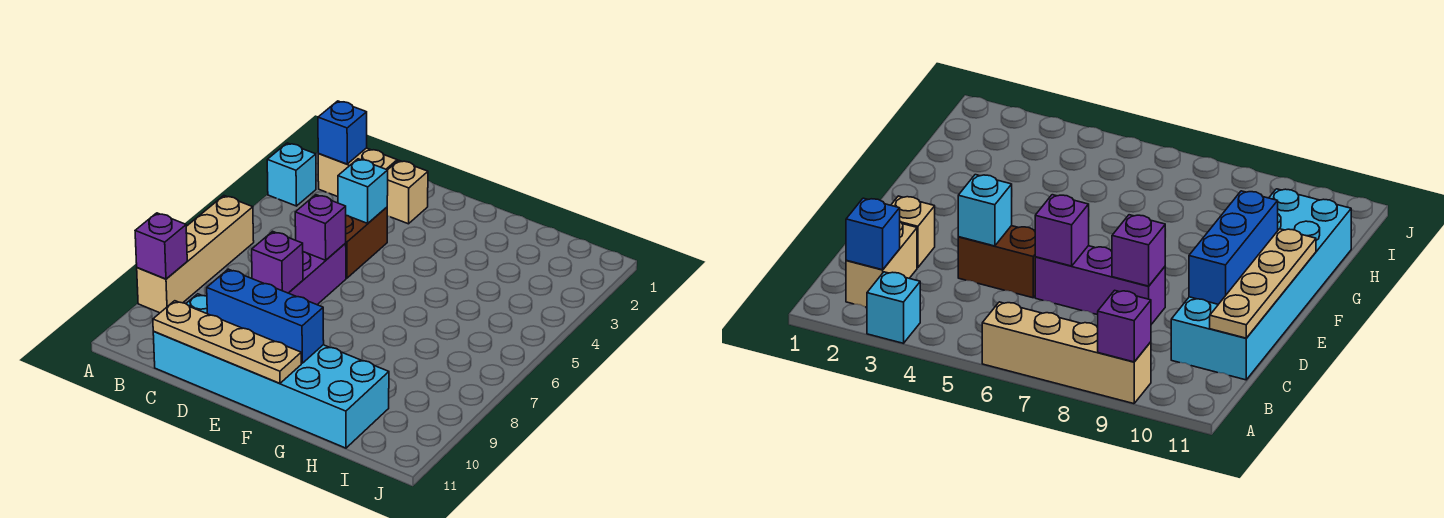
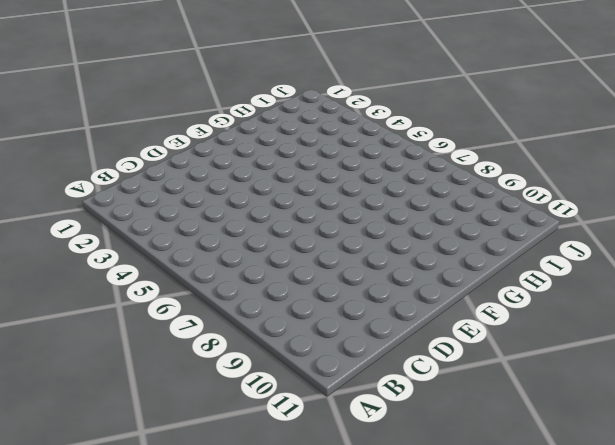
none -> cyan 1x1 brick [267,143,316,206]
none -> tan 1x4 brick [137,196,254,313]
none -> tan 1x2 brick [318,148,397,197]

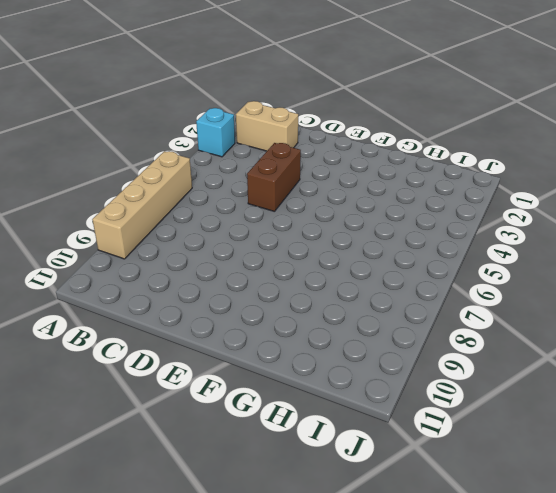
none -> cyan 2x6 brick [153,294,389,448]
none -> tan 1x1 brick [387,160,428,224]
none -> purple 1x3 brick [289,243,346,305]

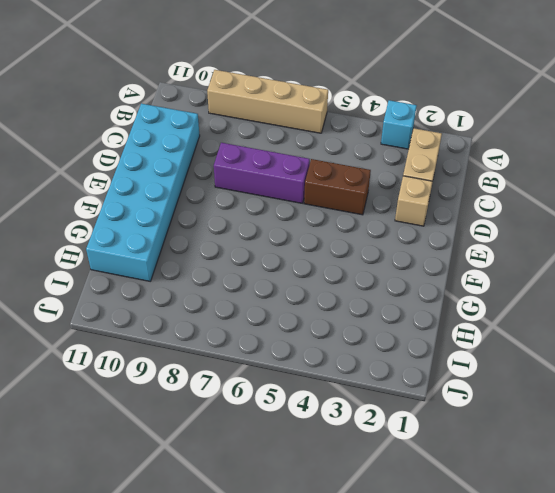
none -> purple 1x1 brick [135,213,187,279]
none -> blue 1x1 brick [318,101,367,164]
none -> tan 1x4 plate [153,301,301,383]

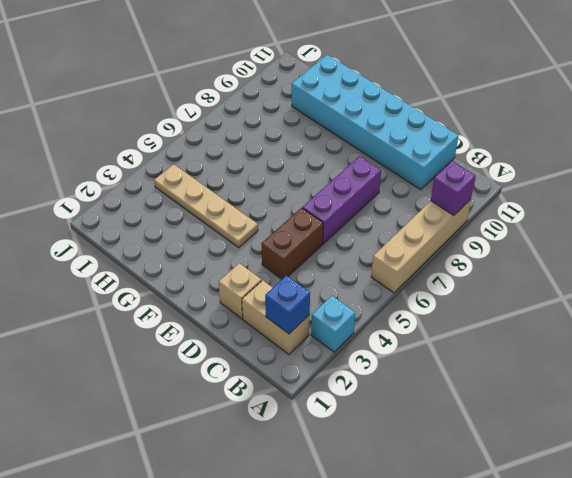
tan 1x4 plate [154,164,258,248] -> tan 1x4 plate moved to [153,301,301,383]
none -> cyan 1x1 brick [338,159,388,223]
none -> purple 1x1 brick [295,195,346,260]
none -> purple 1x1 brick [252,231,303,293]

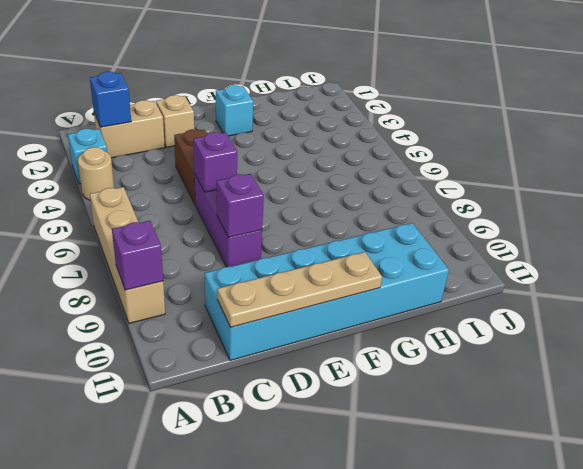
tan 1x1 round brick [78,147,114,200] -> none
cyan 1x1 brick [216,85,253,136] -> cyan 1x1 brick moved to [338,159,388,223]
none -> blue 1x3 brick [207,269,324,363]

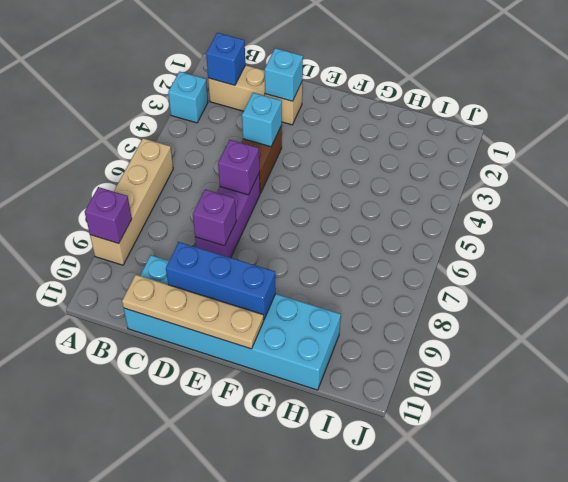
cyan 1x1 brick [265,48,303,101] -> none

